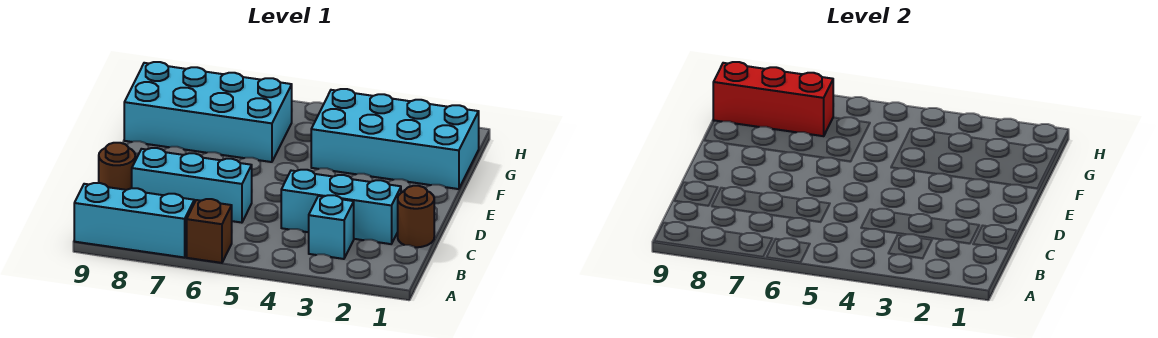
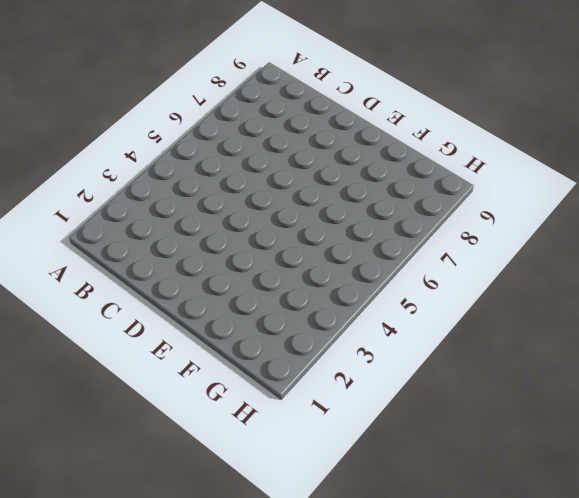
none -> brown 1x1 brick [187,199,232,263]
none -> cyan 1x3 brick [74,183,194,257]

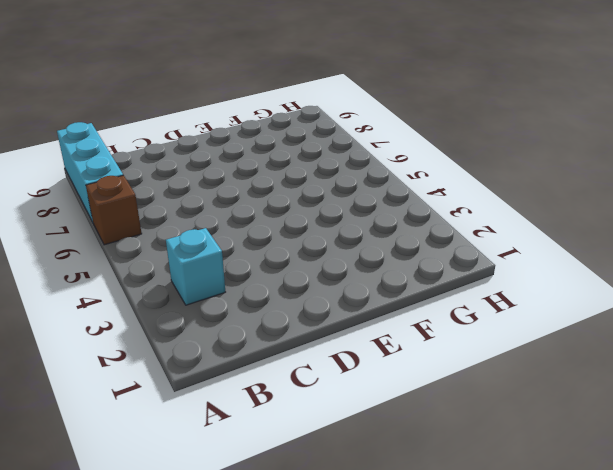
none -> brown 1x1 round brick [398,186,434,247]
none -> cyan 1x3 brick [281,170,401,244]

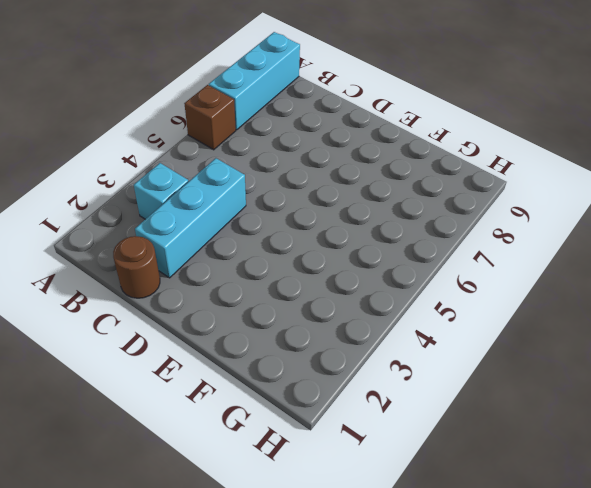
none -> cyan 1x3 brick [132,148,252,223]
none -> brown 1x1 round brick [99,143,135,190]

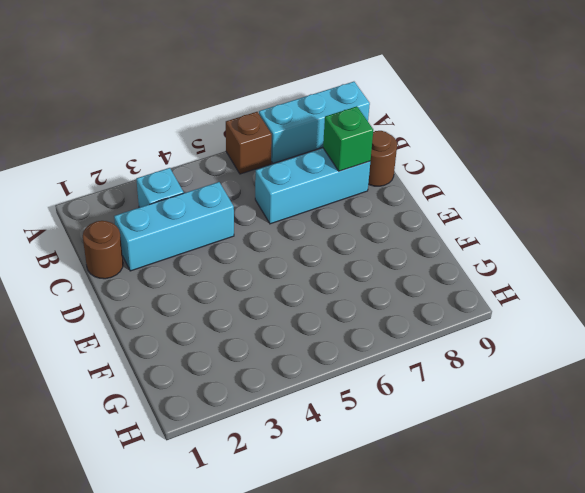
green 1x1 brick [323,106,373,171] -> none
none -> cyan 2x4 brick [311,89,479,189]
none -> cyan 2x4 brick [124,62,292,162]

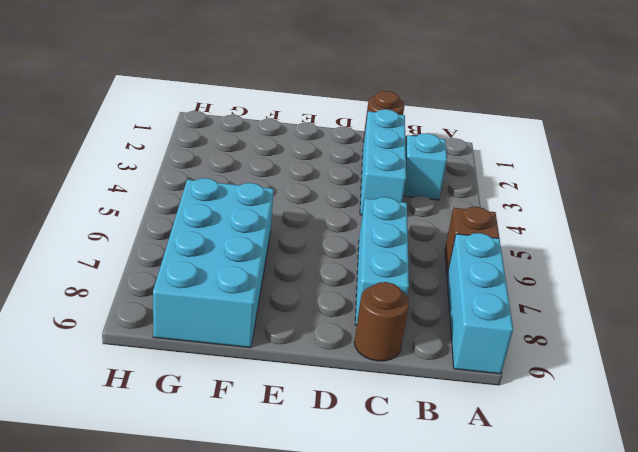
none -> cyan 2x4 brick [311,89,479,189]
none -> red 1x3 brick [713,62,833,136]

